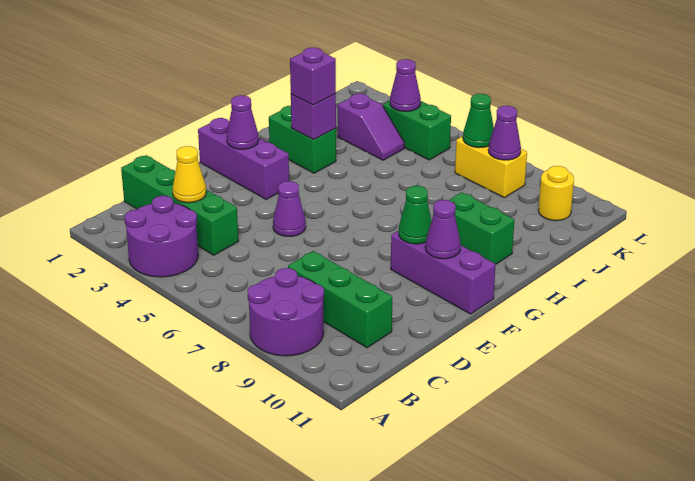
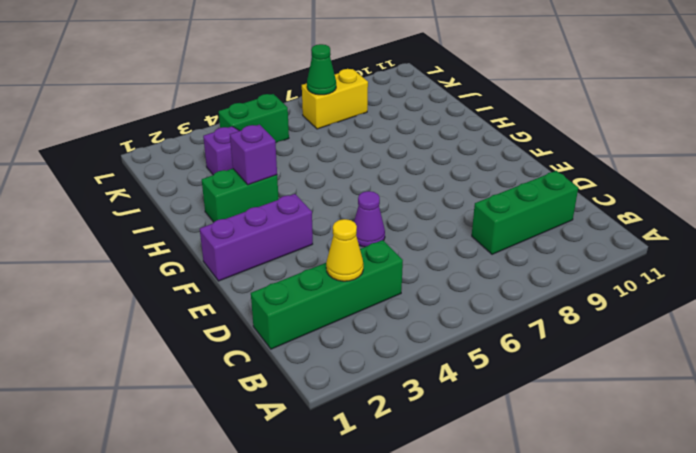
none -> purple 2x2 round brick [125,196,198,277]
none -> purple 2x2 round brick [248,268,324,356]
none -> purple 1x3 brick [391,230,496,314]

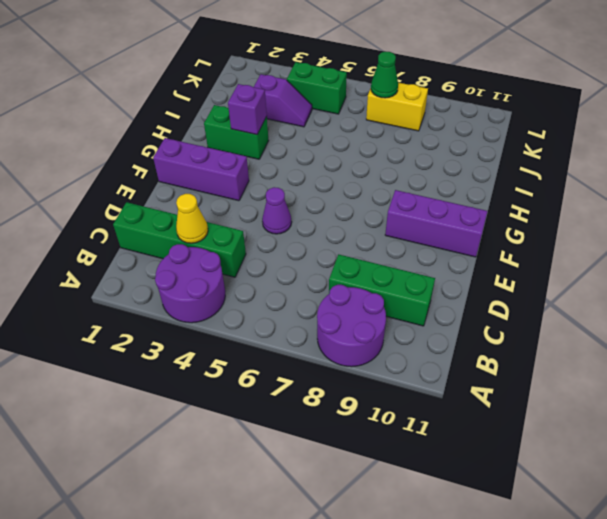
none -> green 1x2 brick [449,192,514,264]
none -> yellow 1x1 round brick [539,166,574,221]
none -> purple 1x1 cone [227,95,259,149]

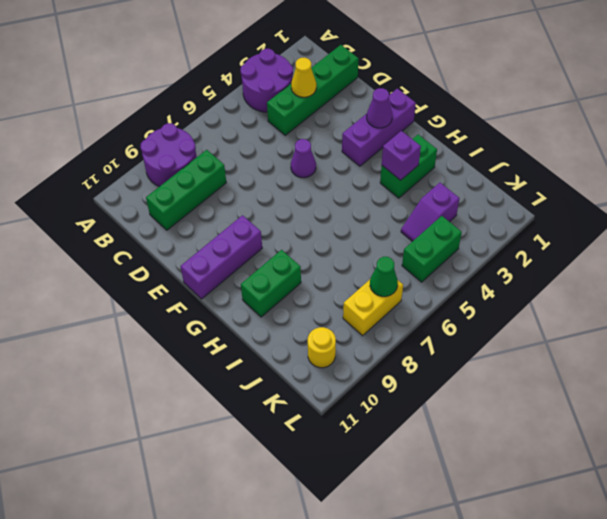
none -> green 1x1 cone [399,186,432,244]
none -> purple 1x1 cone [425,200,461,259]
none -> purple 1x1 cone [390,59,421,111]

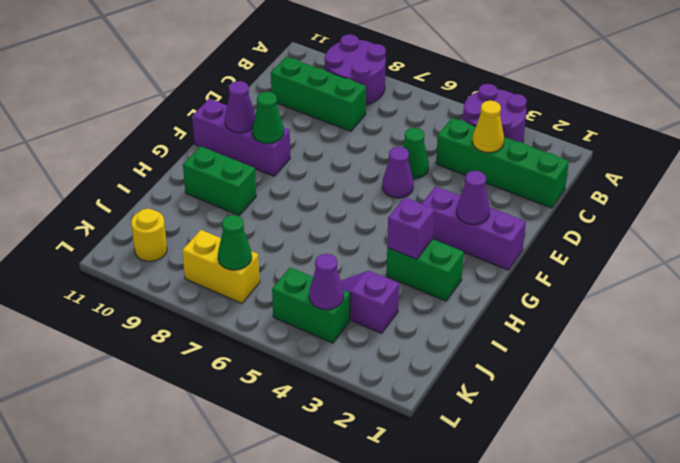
green 1x1 cone [403,128,429,179] -> none
none -> purple 1x1 cone [488,106,521,160]
none -> purple 1x1 brick [290,48,336,105]

